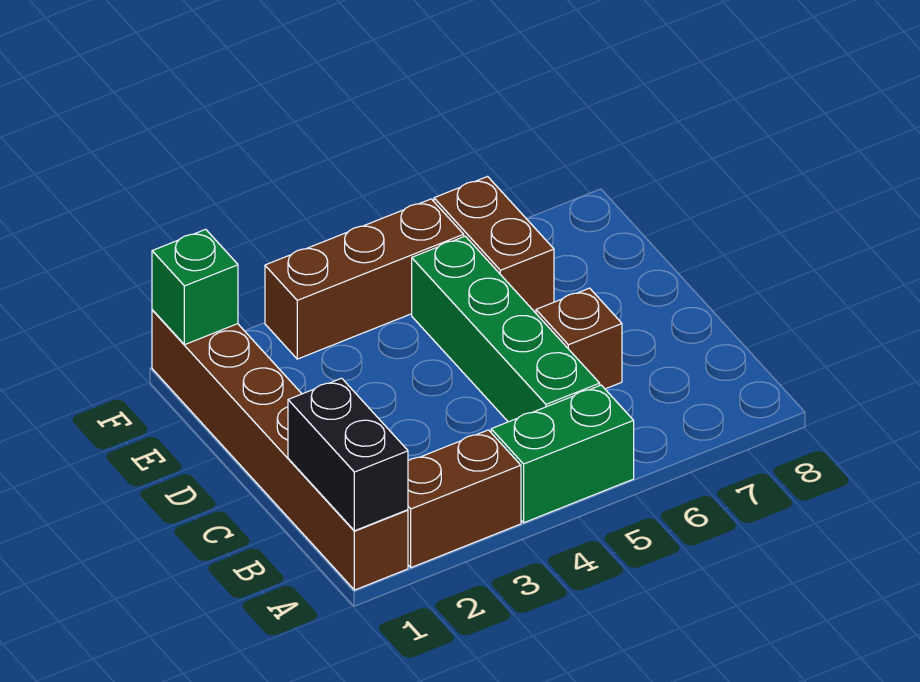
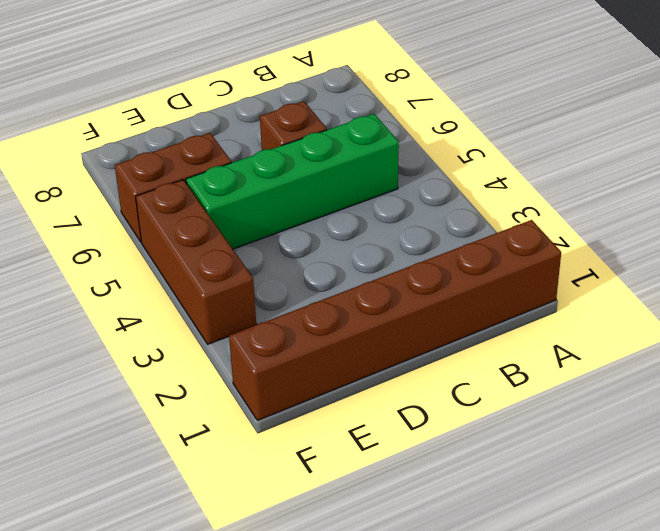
none -> brown 1x2 brick [408,430,521,568]
none -> green 1x2 brick [491,385,634,523]

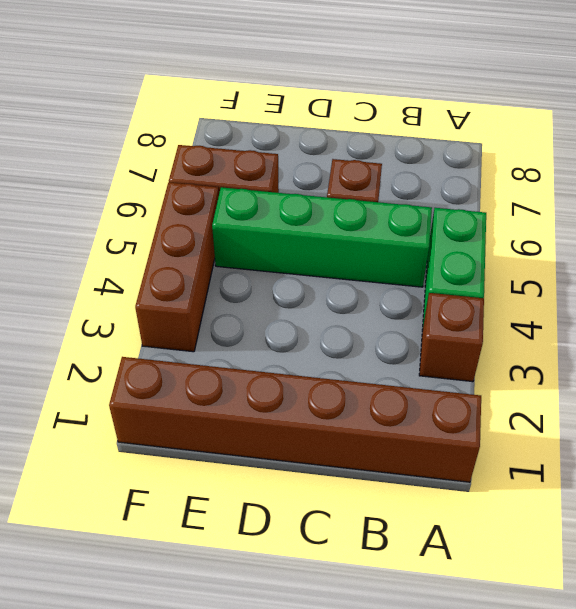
brown 1x1 brick [419,293,484,382] -> brown 1x2 brick [408,430,521,568]
none -> black 1x2 brick [288,378,408,531]
none -> green 1x1 brick [152,229,238,345]

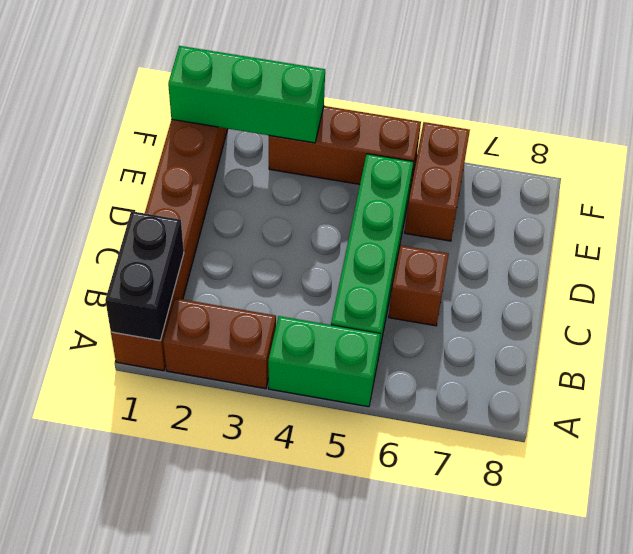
green 1x3 brick [168,46,325,143] -> green 1x1 brick [152,229,238,345]

